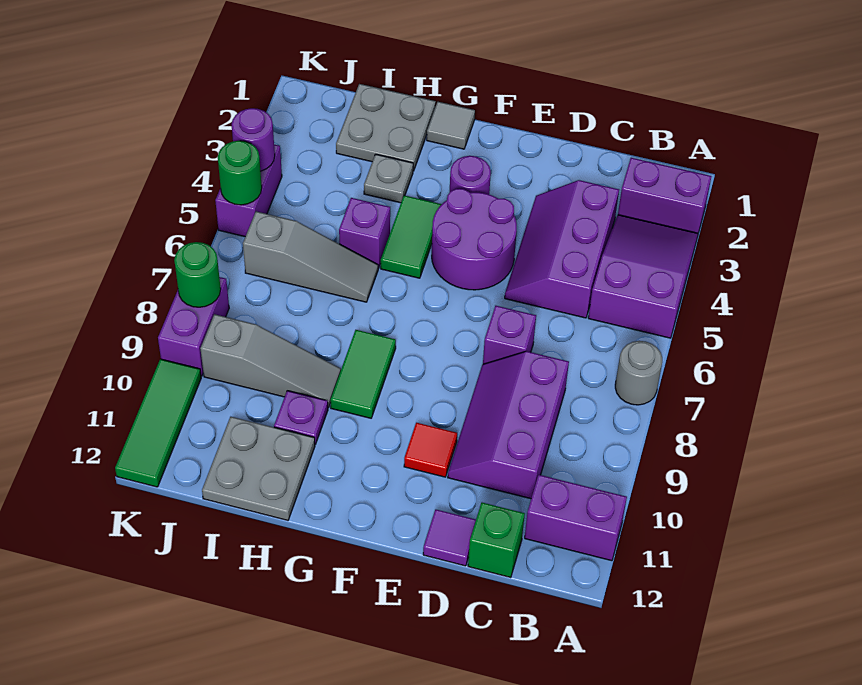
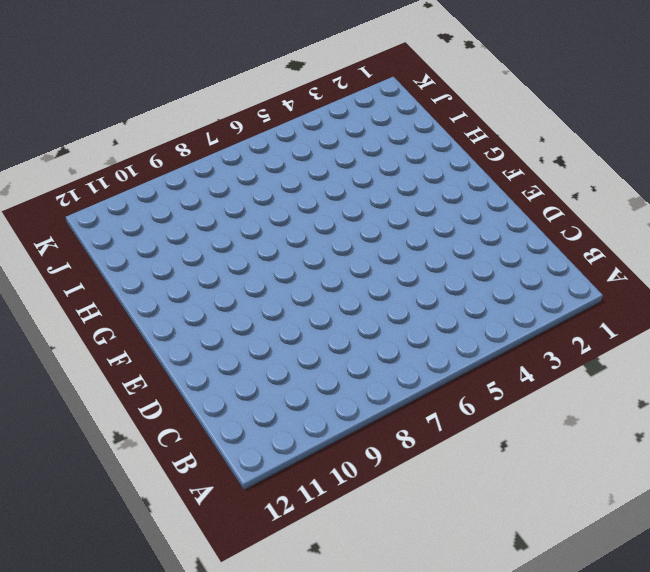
none -> purple 1x2 brick [618,158,712,233]
none -> purple 2x3 slope [588,215,698,338]
none -> grey 1x1 round brick [615,341,662,405]

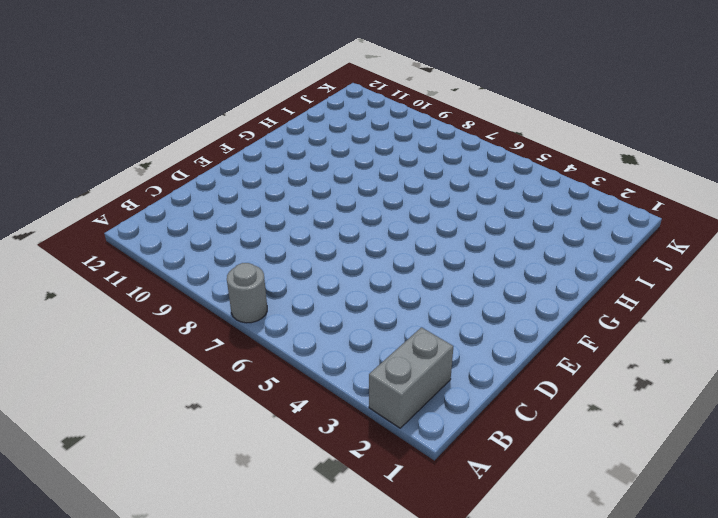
grey 1x2 brick [369,327,453,428] -> purple 1x2 brick [618,158,712,233]
none -> purple 2x3 slope [588,215,698,338]
none -> purple 1x2 brick [525,475,627,561]
none -> purple 2x3 slope [505,180,619,318]

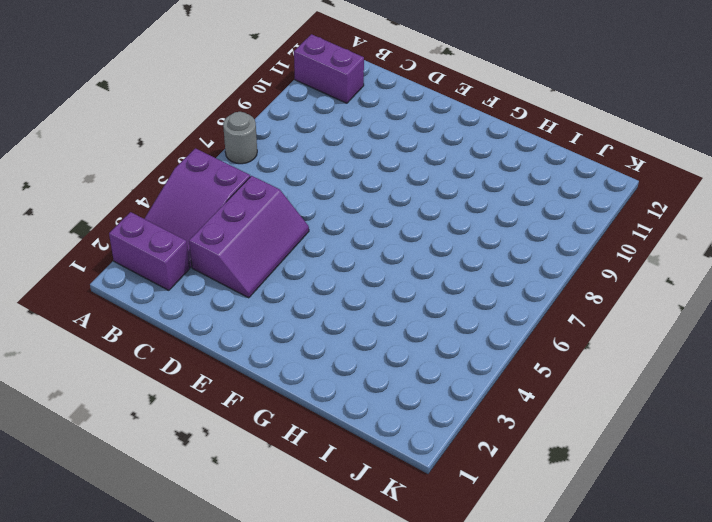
none -> purple 2x3 slope [448,351,569,499]
none -> green 1x1 brick [468,503,525,577]
none -> purple 1x1 brick [483,306,536,364]

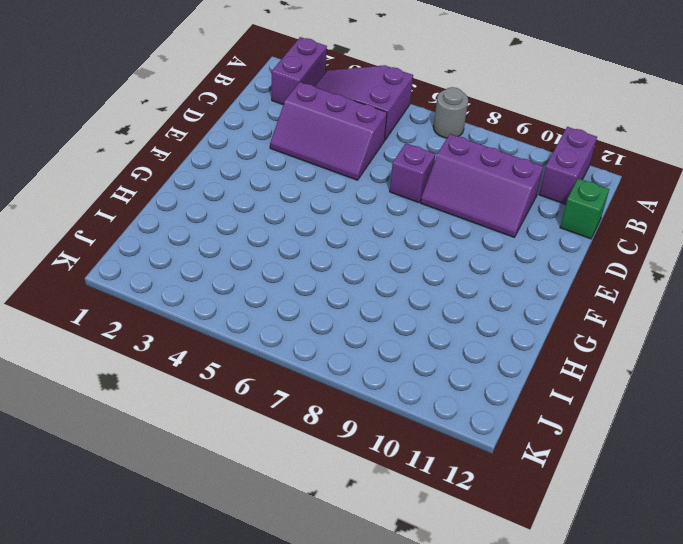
none -> purple 1x1 tile [423,510,476,566]
none -> purple 2x2 round brick [432,189,517,290]
none -> red 1x1 tile [404,423,457,477]

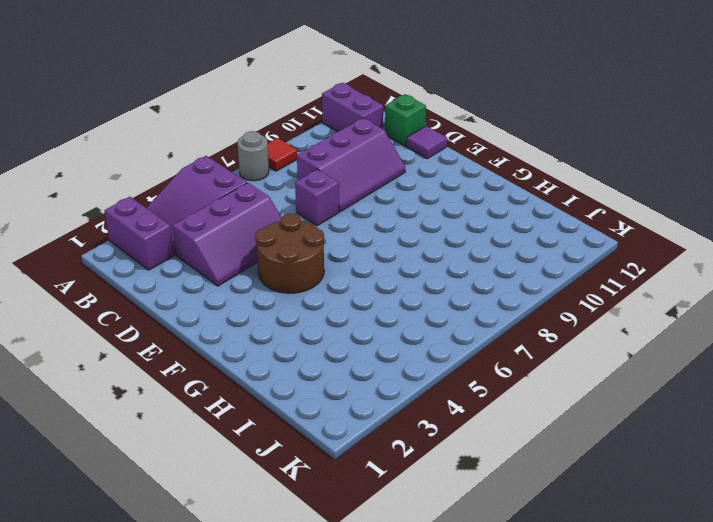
red 1x1 tile [267,138,297,171] -> red 1x1 tile moved to [404,423,457,477]
brown 2x2 round brick [255,214,324,293] -> purple 2x2 round brick [432,189,517,290]
none -> purple 1x1 round brick [450,156,491,194]
none -> grey 1x1 tile [427,102,475,149]
none -> green 1x2 tile [381,195,442,278]

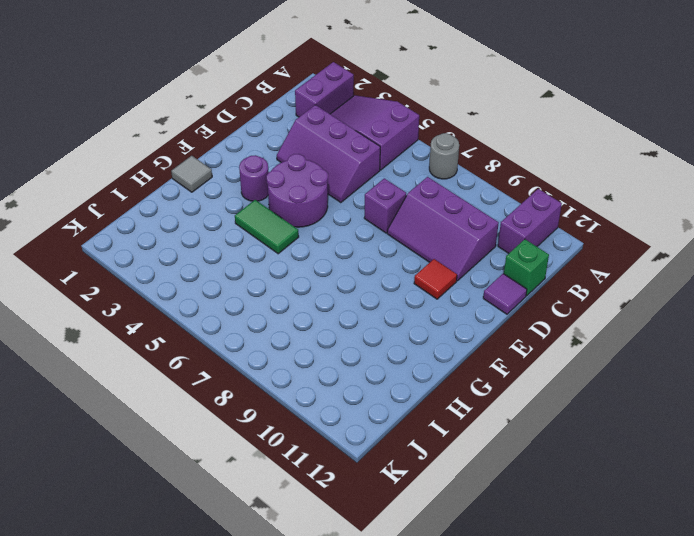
none -> green 1x2 tile [330,330,396,418]
none -> grey 2x2 plate [336,84,436,171]
none -> grey 1x1 plate [364,154,413,203]

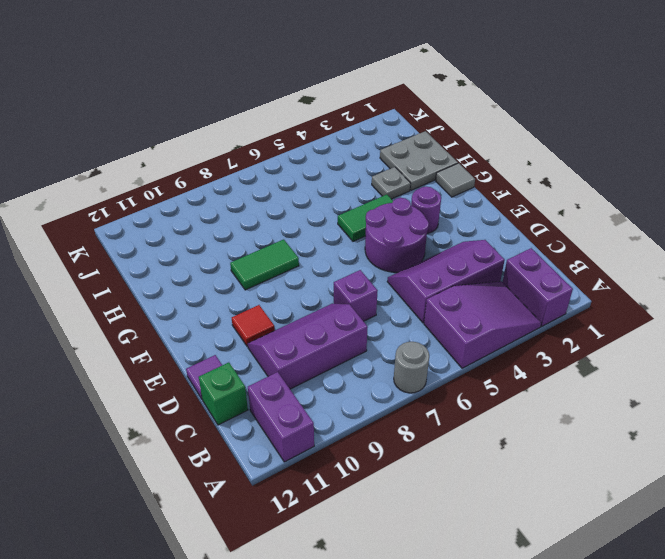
none -> purple 1x1 brick [339,198,390,268]
none -> grey 1x3 slope [243,211,378,302]
none -> grey 1x3 slope [200,314,341,408]

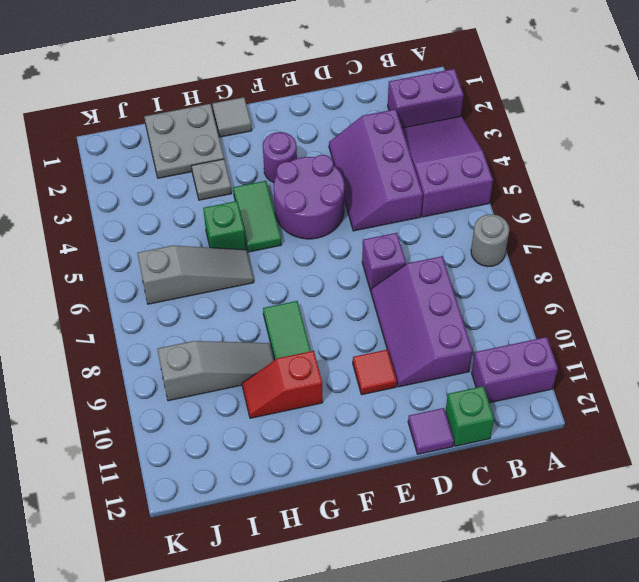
red 1x2 slope [242,351,323,418] -> purple 1x1 plate [274,391,328,444]
green 1x1 brick [203,201,246,250] -> purple 1x1 brick [339,198,390,268]
none -> grey 2x2 plate [202,417,315,520]
none -> purple 1x2 brick [215,144,282,237]
none -> purple 1x2 brick [158,277,229,376]

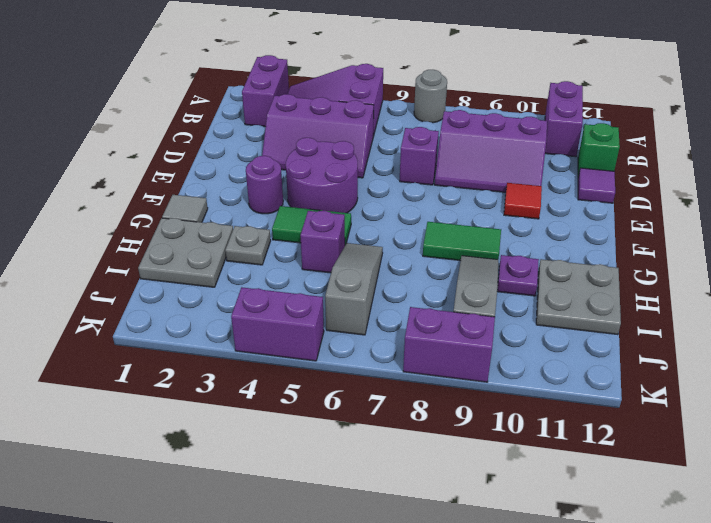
none -> green 1x3 tile [115,359,201,487]
none -> purple 1x1 round brick [232,108,275,171]
none -> green 1x1 round brick [218,141,262,205]

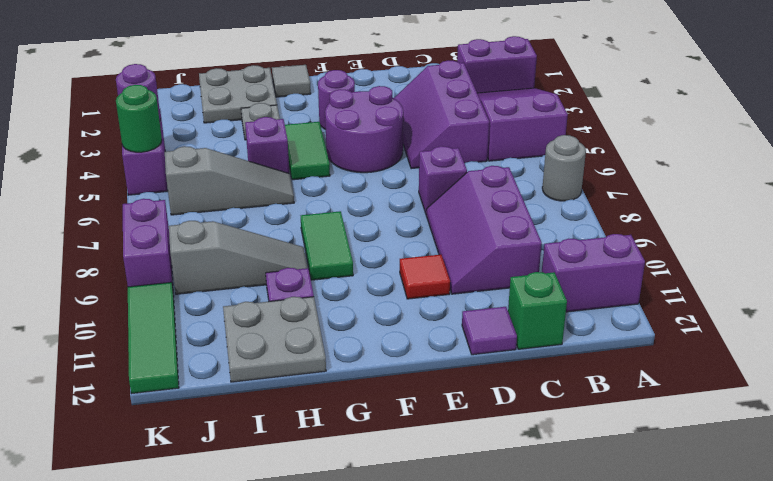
none -> green 1x1 round brick [174,242,221,307]

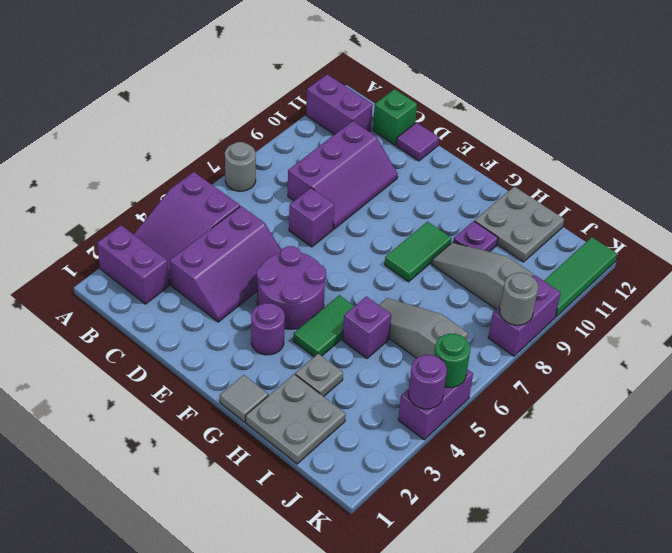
grey 1x1 round brick [500,273,538,325] -> green 1x1 round brick [174,242,221,307]
none -> red 1x1 tile [404,423,457,477]

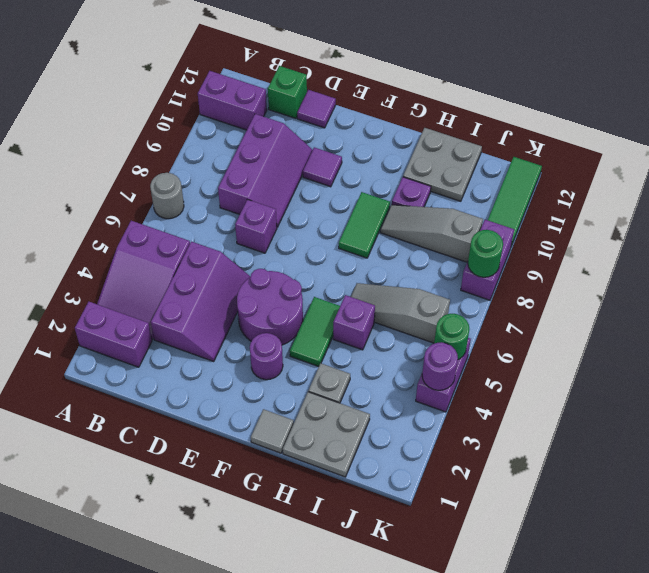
purple 1x1 tile [303,147,342,187] -> red 1x1 tile [404,423,457,477]

